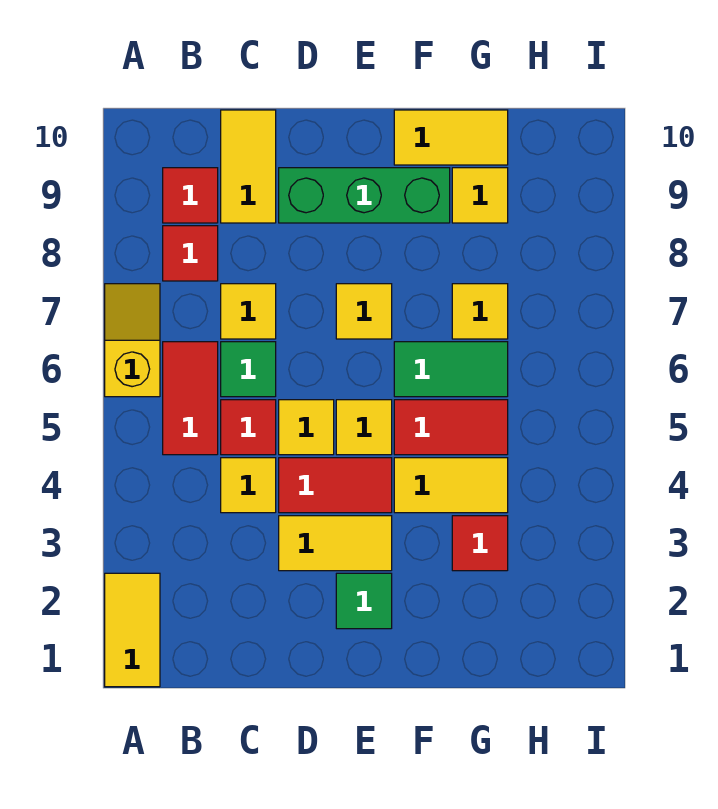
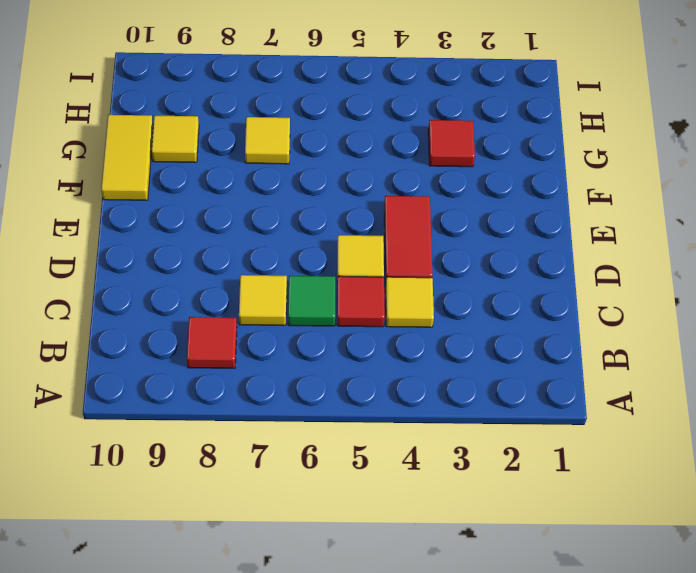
none -> yellow 1x2 tile [105,573,160,687]
none -> yellow 1x2 slope [105,284,160,397]
none -> red 1x2 tile [163,342,218,455]

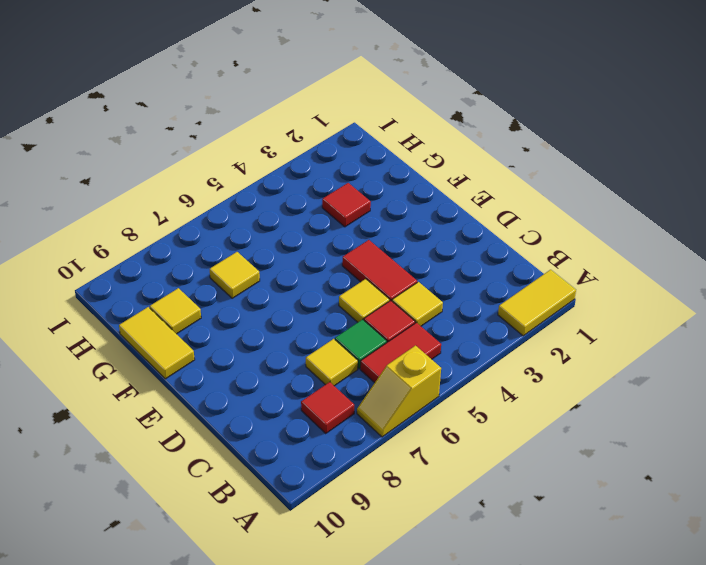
none -> red 1x1 tile [163,168,218,223]
none -> yellow 1x2 tile [221,110,276,223]
none -> yellow 1x2 tile [279,516,392,571]

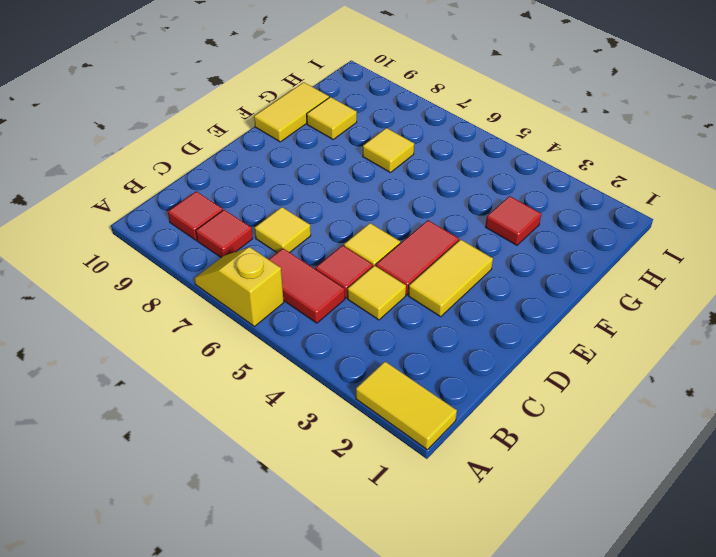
none -> green 1x1 tile [221,342,276,397]
none -> yellow 1x2 tile [221,110,276,223]
none -> green 1x3 brick [279,168,450,223]

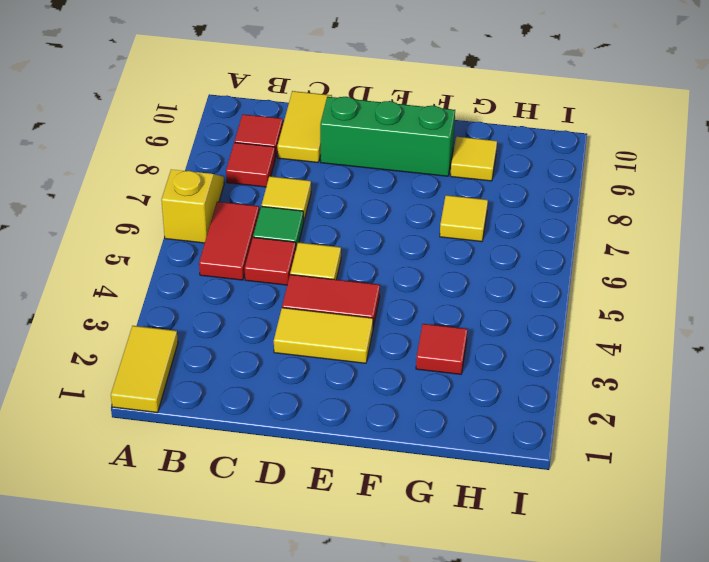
none -> yellow 1x1 tile [221,458,276,513]
none -> green 1x1 tile [336,573,392,629]
none -> yellow 1x1 tile [336,400,392,455]

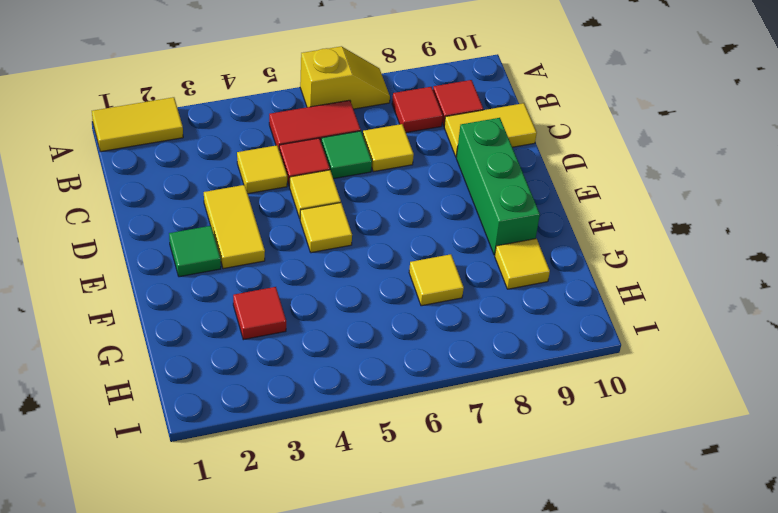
none -> red 1x2 tile [279,458,392,513]
none -> yellow 1x1 tile [336,284,392,339]
none -> yellow 1x2 tile [394,458,508,513]

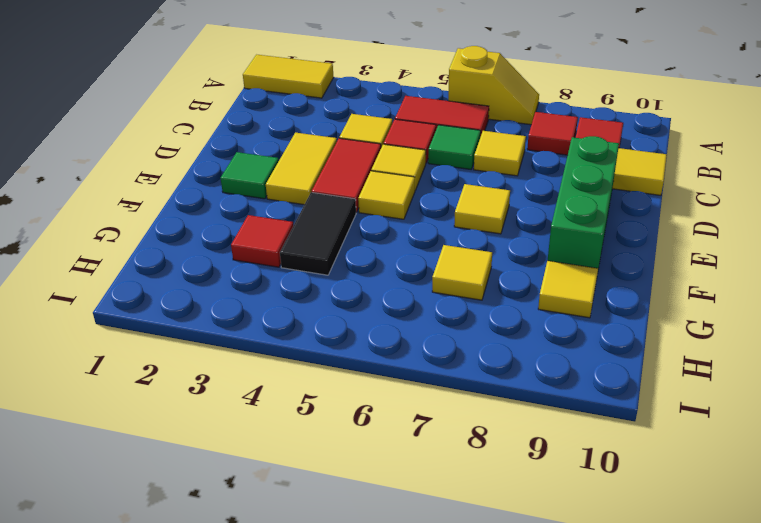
black 1x2 tile [280,192,356,275] -> yellow 1x2 tile [394,458,508,513]
none -> red 1x2 tile [394,400,508,455]
none -> green 1x2 tile [394,342,508,397]
none -> yellow 1x2 tile [394,110,508,165]

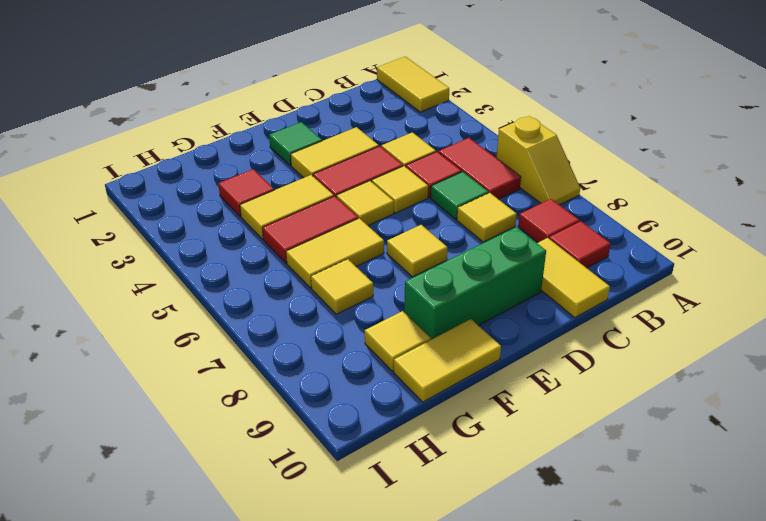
yellow 1x2 tile [286,218,384,288] -> green 1x2 tile [394,342,508,397]

